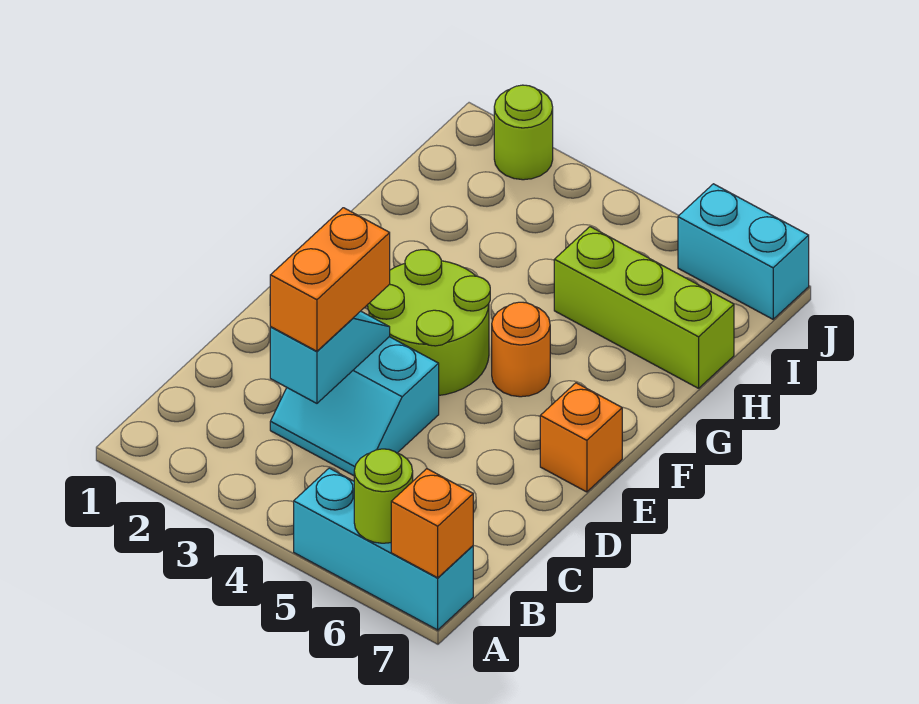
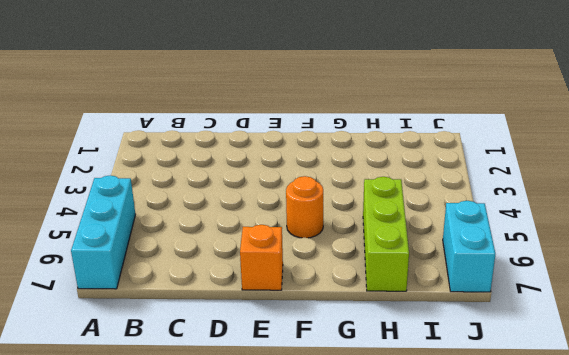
none -> cyan 2x2 slope [270,337,439,476]
none -> lime 2x2 round brick [368,250,490,395]
none -> lime 1x1 round brick [494,85,553,180]

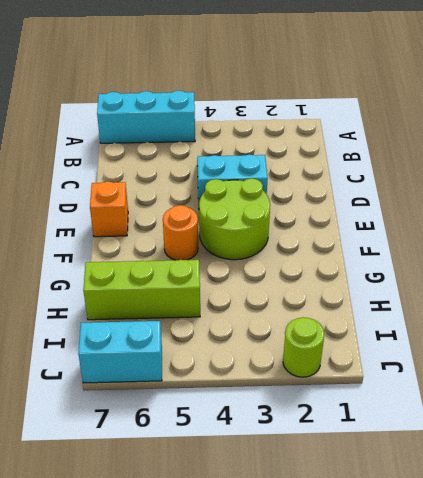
none -> lime 1x1 round brick [354,449,413,543]
none -> orange 1x1 brick [391,469,473,578]
none -> cyan 1x2 slope [270,311,390,403]

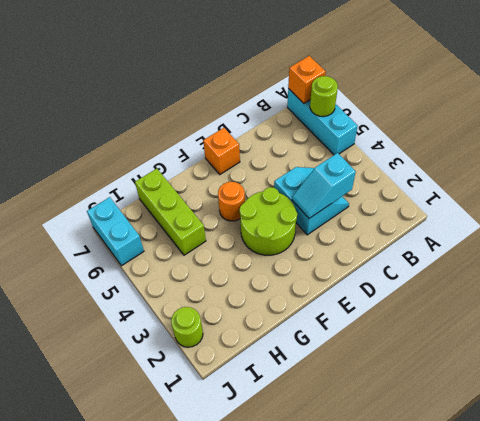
none -> orange 1x2 brick [270,208,390,351]

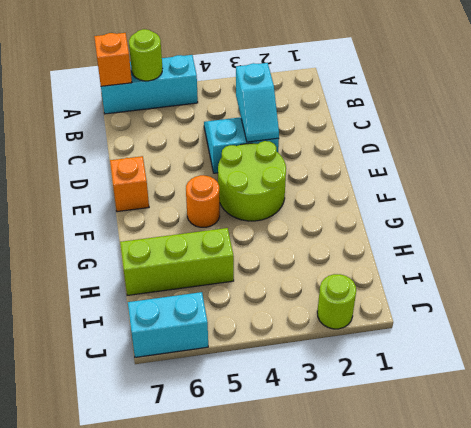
none -> orange 1x2 brick [270,208,390,351]

